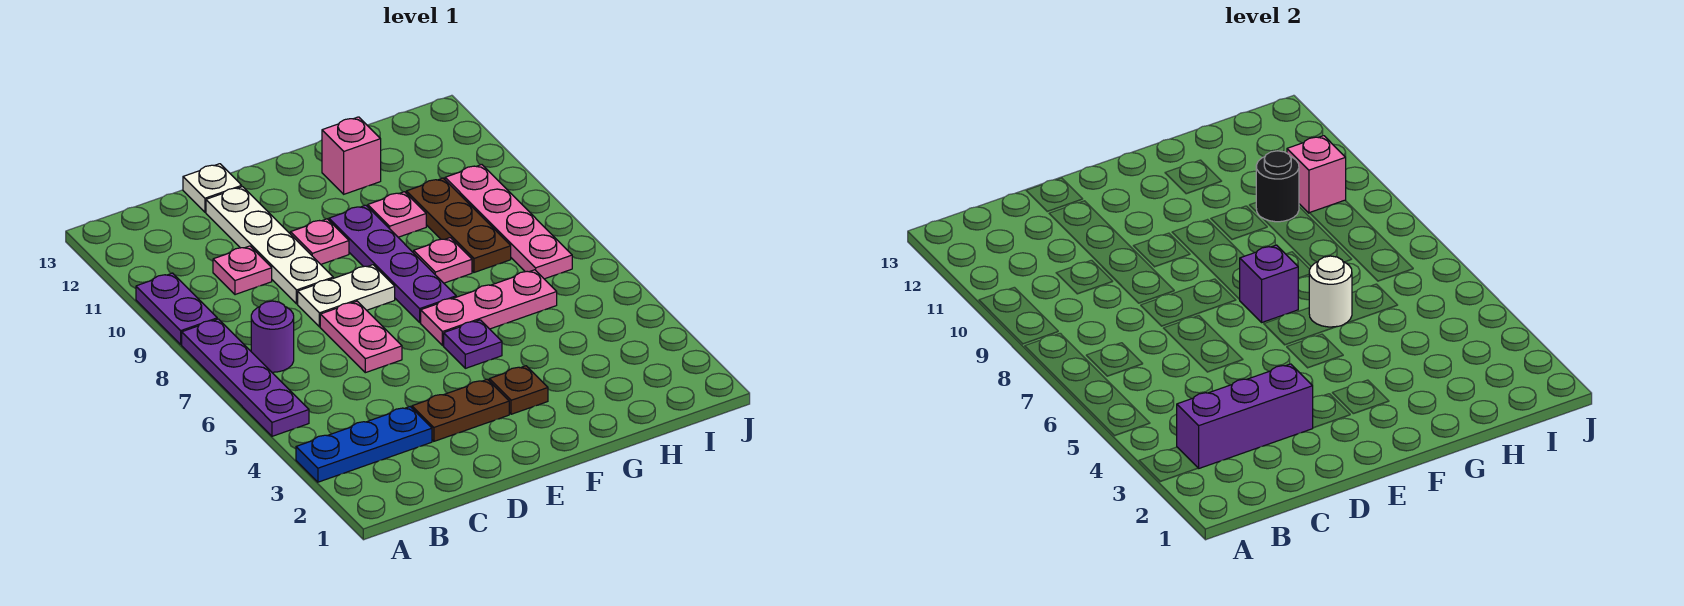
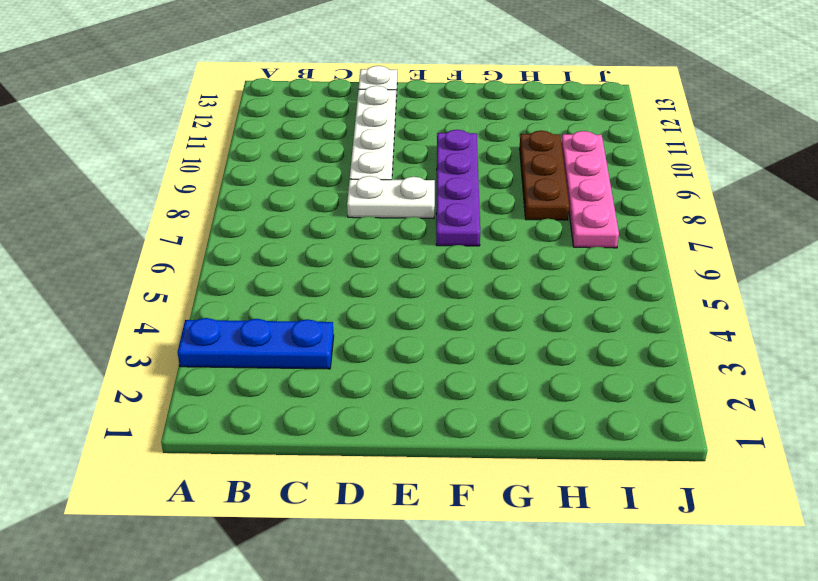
none -> purple 1x4 plate [182,319,309,436]
none -> purple 1x2 plate [136,273,217,344]
none -> purple 1x1 round brick [251,301,294,372]

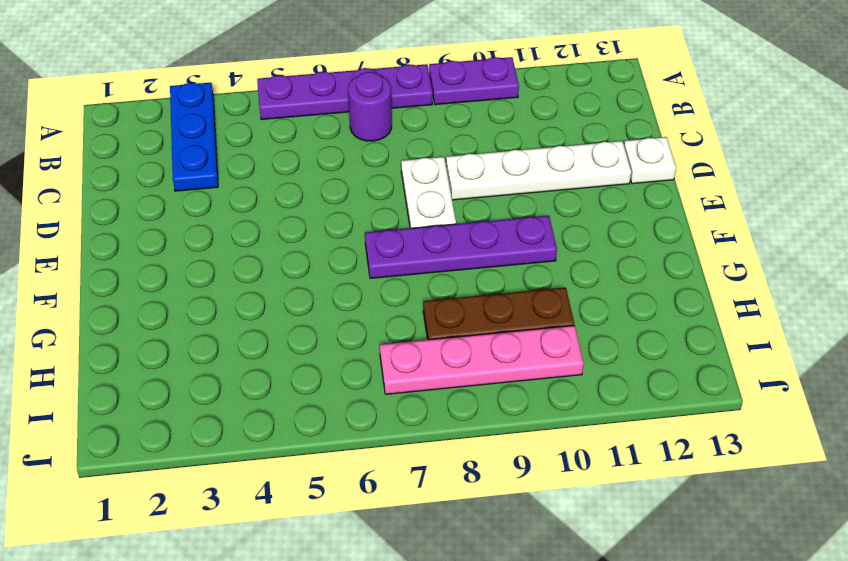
none -> pink 1x1 plate [213,246,272,295]
none -> brown 1x2 plate [412,379,509,441]
none -> pink 1x2 plate [320,301,402,373]

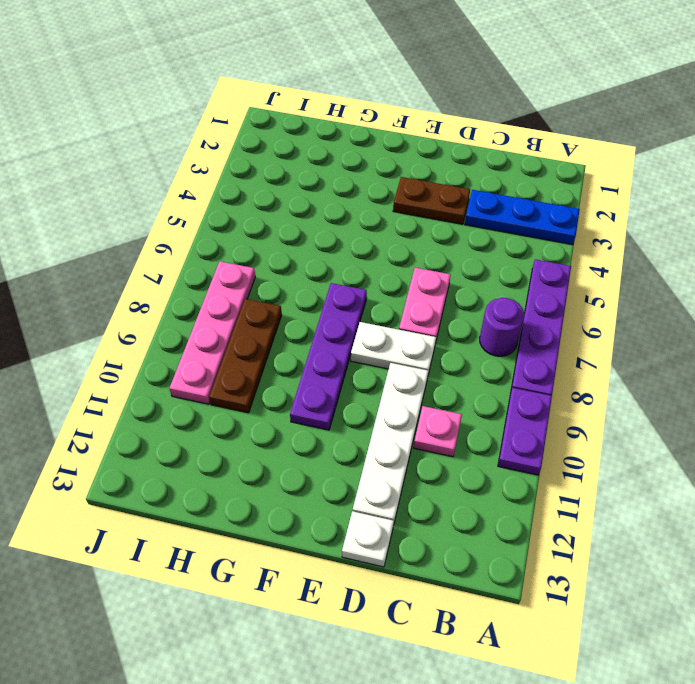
none -> pink 1x1 plate [290,219,349,264]
none -> brown 1x1 plate [489,366,548,414]
none -> purple 1x1 plate [444,320,502,368]

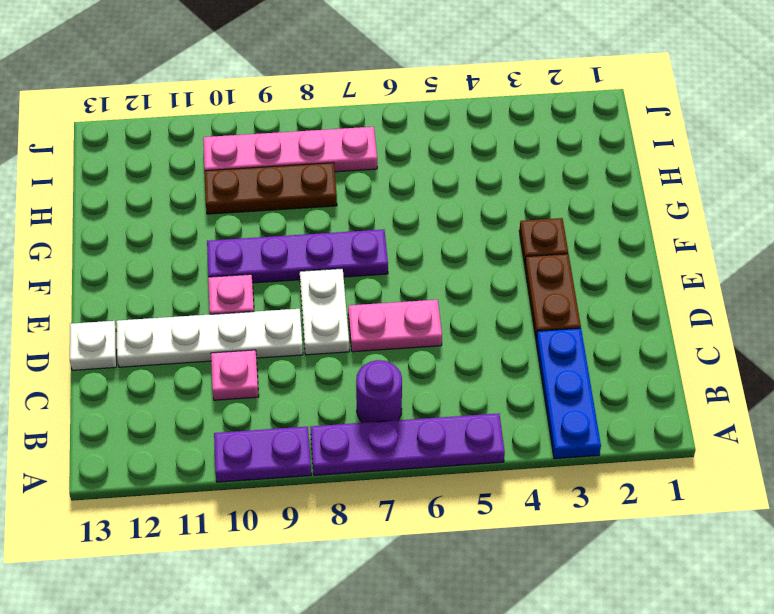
none -> purple 1x1 plate [444,320,502,368]
none -> pink 1x3 plate [421,270,557,346]
none -> pink 1x1 plate [414,238,472,283]

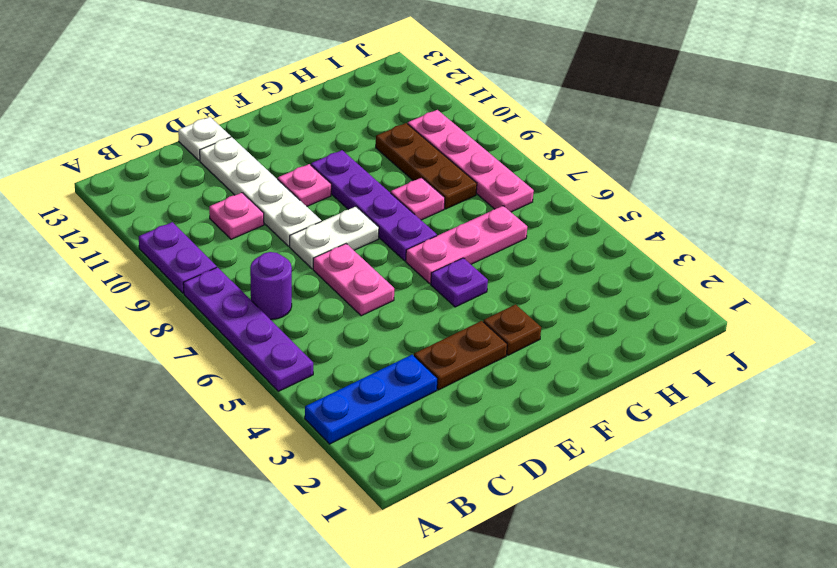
none -> pink 1x1 plate [368,192,426,237]
none -> pink 1x1 brick [322,117,381,194]
none -> purple 1x3 brick [1177,364,1313,468]

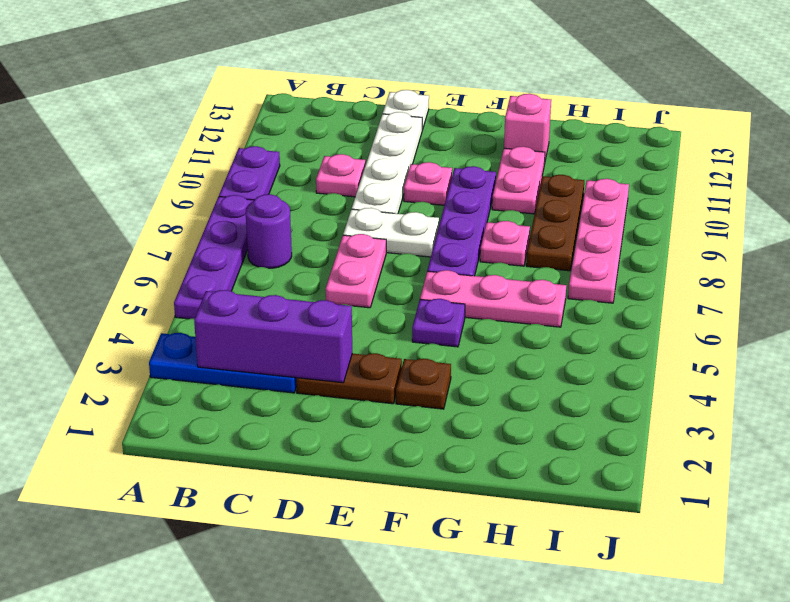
pink 1x2 plate [492,147,545,214] -> pink 1x1 plate [368,192,426,237]
none -> purple 1x1 brick [1239,245,1298,322]
none -> white 1x1 round brick [1309,256,1352,327]
none -> black 1x1 round brick [1256,151,1299,222]

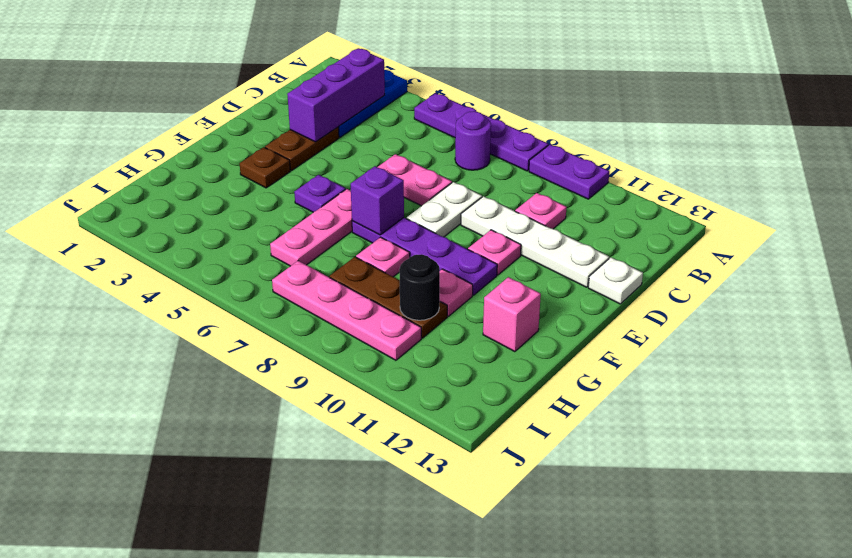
none -> white 1x1 round brick [1309,256,1352,327]
none -> pink 1x1 brick [1287,136,1346,213]

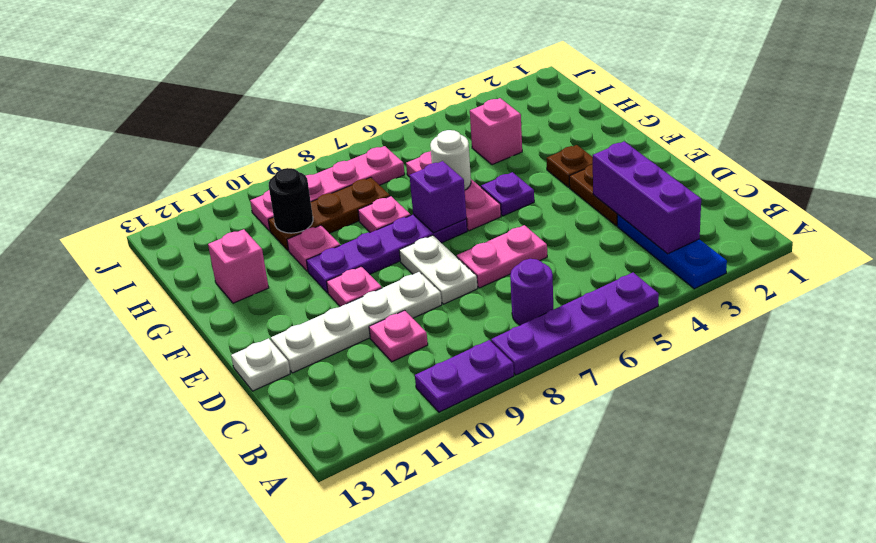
pink 1x1 brick [470,98,522,165] -> pink 1x1 brick moved to [1287,136,1346,213]

